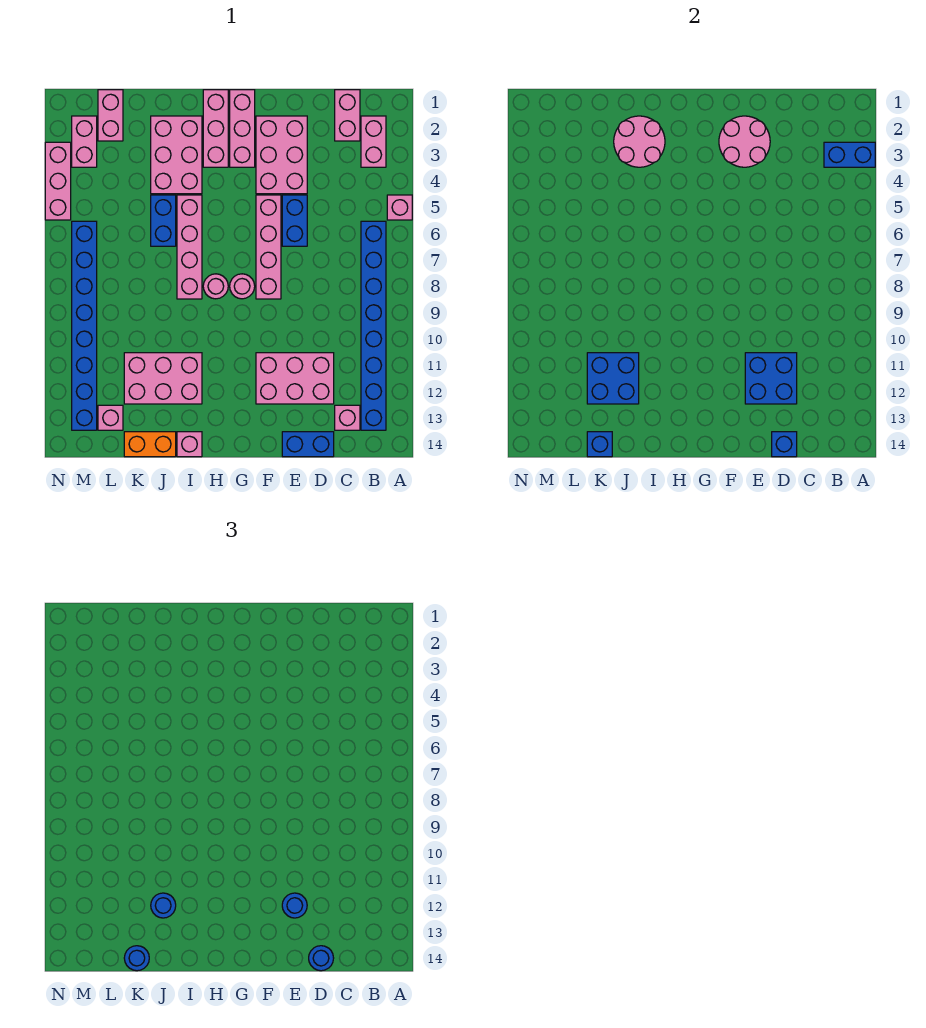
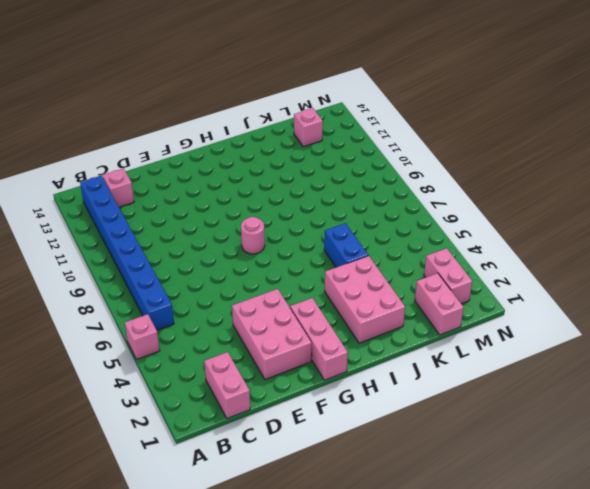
none -> pink 1x2 brick [361,116,386,167]
none -> pink 2x3 brick [256,353,334,404]
none -> blue 1x2 brick [282,432,334,457]
none -> blue 1x2 brick [282,195,307,246]

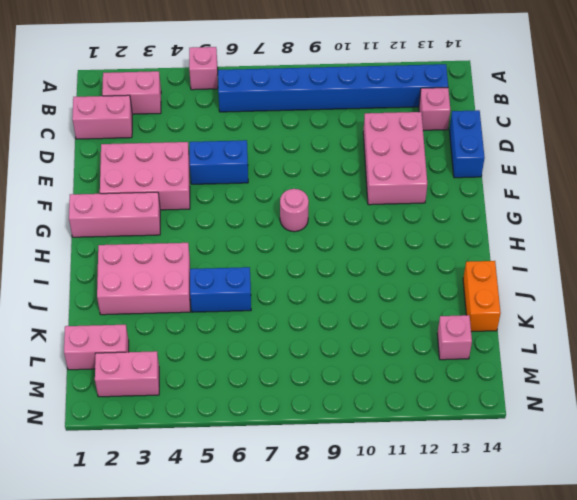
none -> pink 1x4 brick [256,195,281,299]
none -> pink 1x3 brick [203,90,228,167]
none -> pink 1x1 round brick [203,274,228,299]
none -> pink 1x4 brick [177,195,202,299]

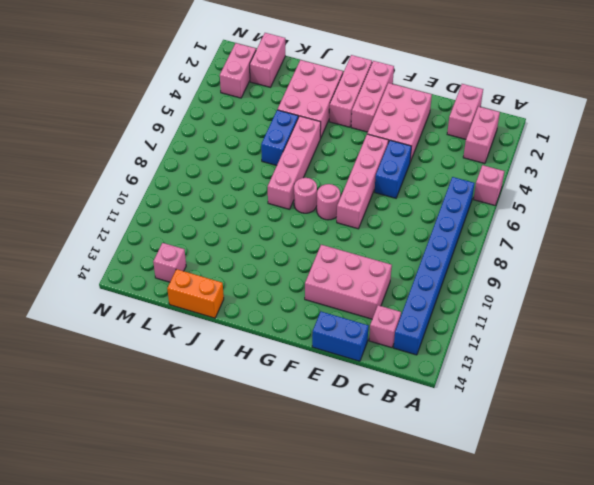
none -> pink 2x3 brick [124,353,202,404]
none -> pink 1x1 brick [177,432,202,457]
none -> blue 1x8 brick [72,221,97,430]
none -> pink 1x3 brick [45,142,71,220]

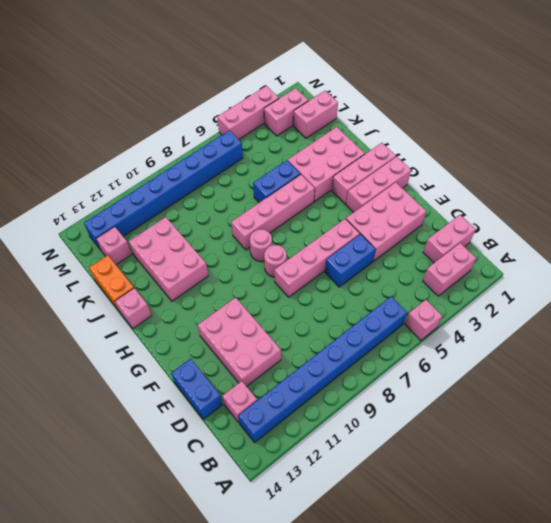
none -> blue 1x2 brick [824,142,875,167]
none -> blue 2x2 brick [745,353,797,404]
none -> blue 1x1 brick [772,432,797,457]
none -> pink 2x2 round brick [719,116,770,167]

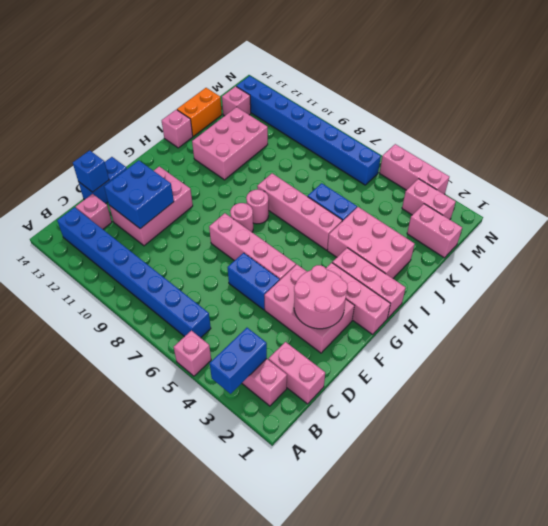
none -> pink 2x2 round brick [614,116,665,167]
none -> blue 2x2 brick [587,353,639,404]
none -> blue 1x1 brick [587,432,612,457]
none -> blue 1x1 round brick [309,946,334,971]

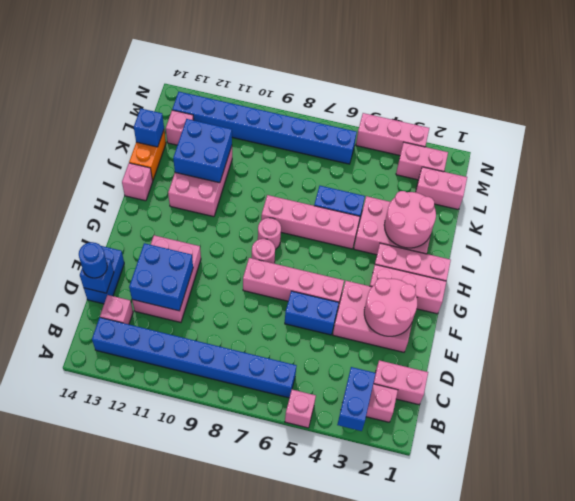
none -> blue 1x1 round brick [282,893,307,918]
none -> blue 1x1 round brick [151,893,176,918]
none -> blue 1x1 round brick [124,946,149,971]

